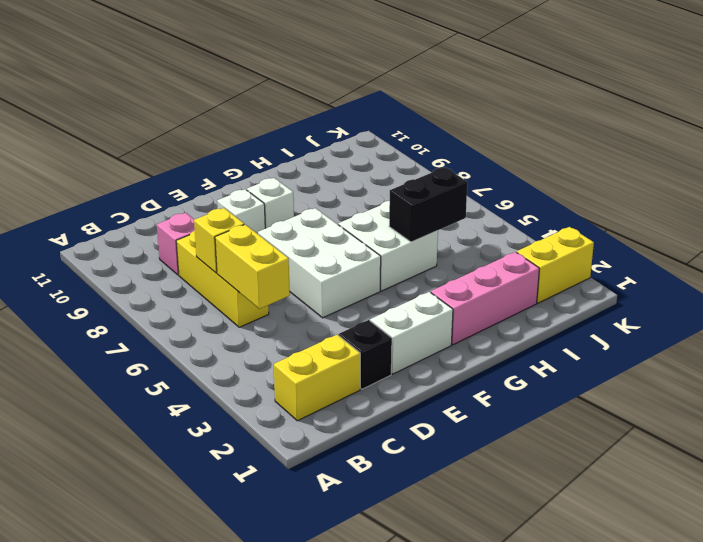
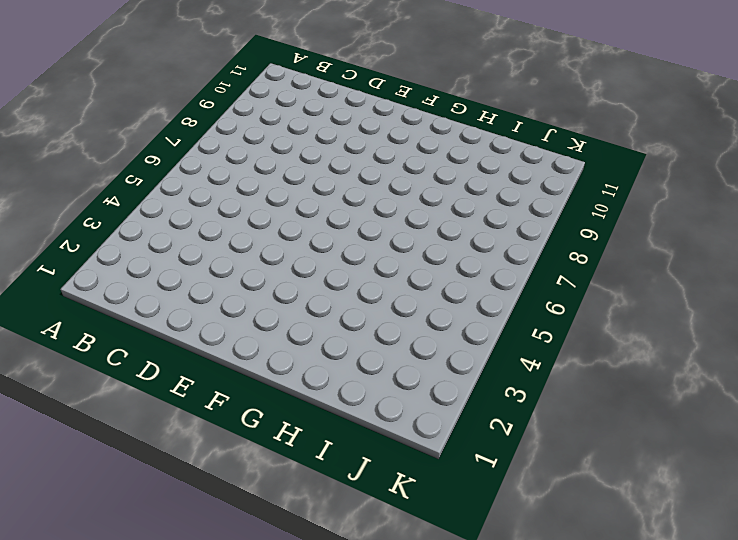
none -> yellow 1x2 brick [274,335,360,421]
none -> yellow 1x3 brick [176,231,269,327]
none -> pink 1x1 brick [157,213,195,275]

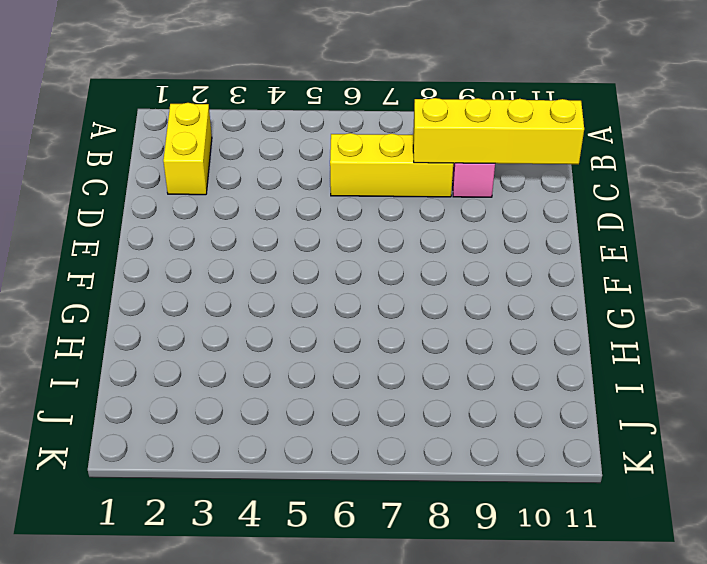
yellow 1x4 brick [413,98,584,164] -> none
none -> black 1x1 brick [339,320,392,389]
none -> white 1x2 brick [370,292,453,374]
none -> white 2x3 brick [258,208,381,318]

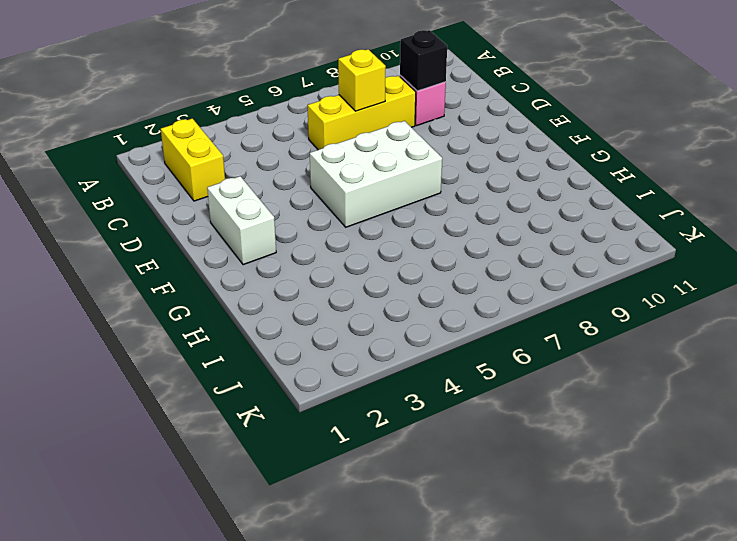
black 1x1 brick [400,30,447,91] -> black 1x1 brick moved to [339,320,392,389]
none -> white 1x1 brick [217,189,265,234]
none -> white 1x1 brick [247,178,294,228]
none -> pink 1x3 brick [431,252,539,345]

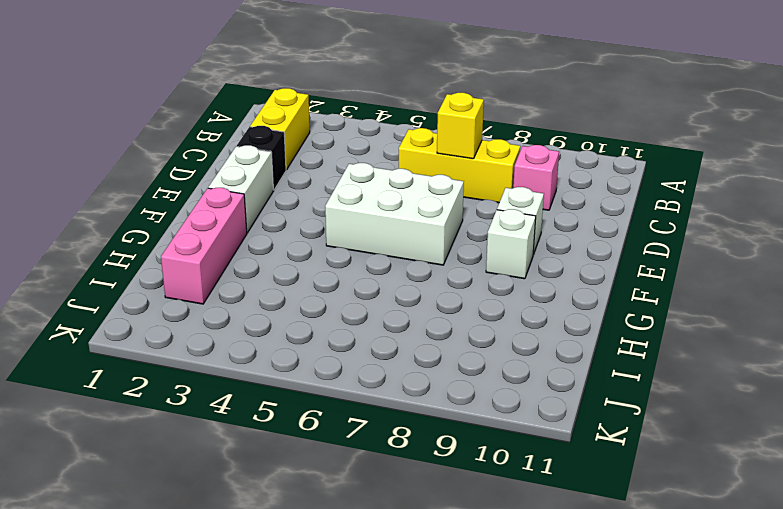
none -> white 2x2 brick [338,201,438,291]
none -> yellow 1x2 brick [517,227,594,303]
none -> yellow 1x2 brick [215,225,290,309]

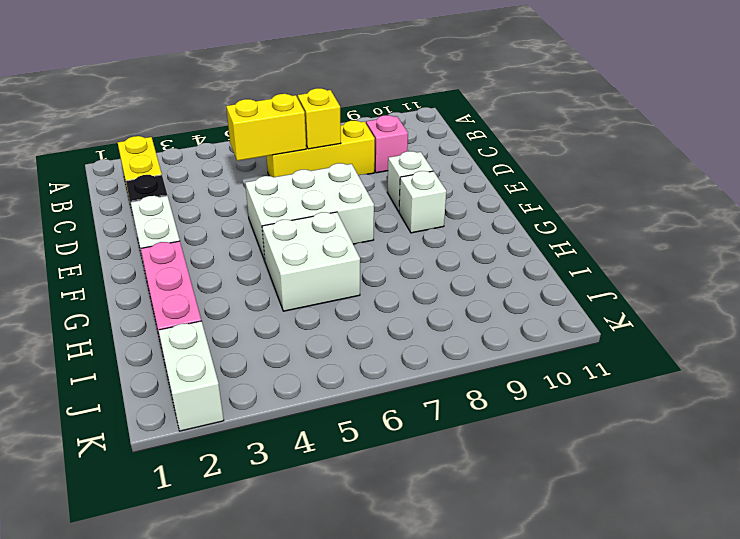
white 1x2 brick [159,321,224,431] -> yellow 1x2 brick [517,227,594,303]
none -> black 1x2 brick [389,167,467,242]

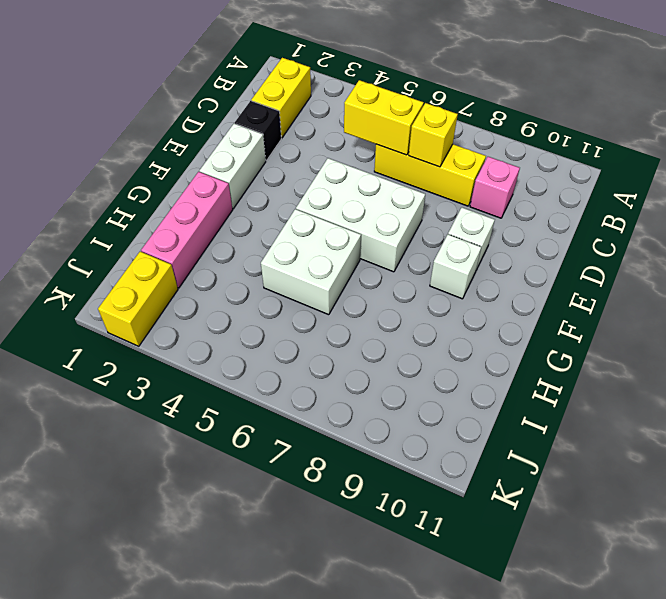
none -> black 1x2 brick [389,167,467,242]

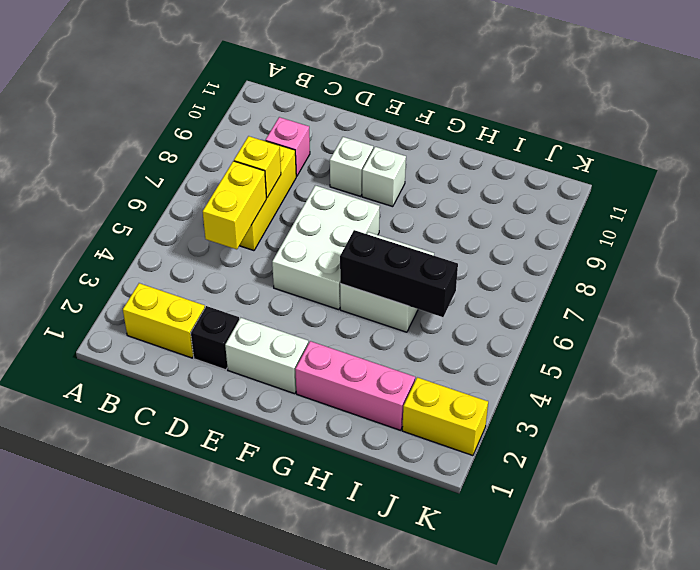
black 1x3 brick [340,230,458,317] -> black 1x2 brick [389,167,467,242]

